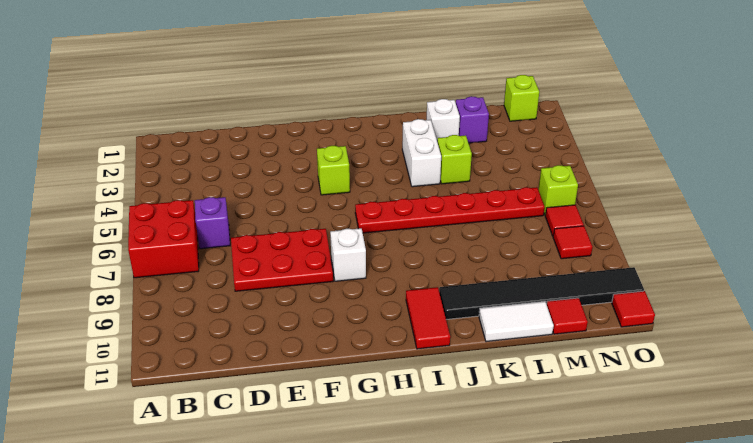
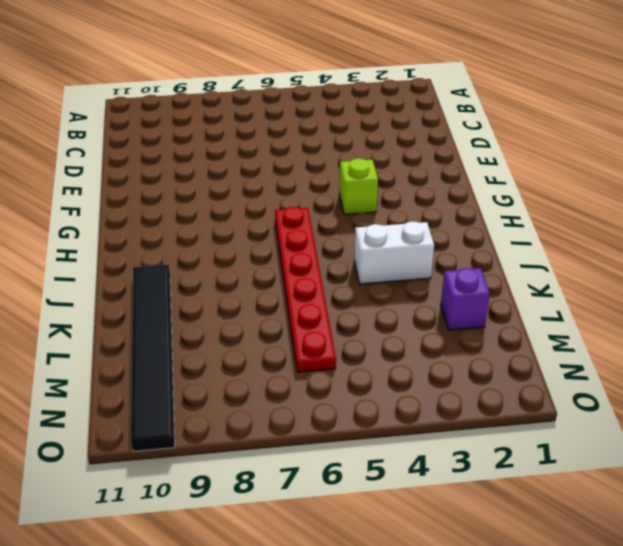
none -> red 2x2 brick [128,200,199,278]
none -> purple 1x1 brick [195,197,230,249]
none -> red 2x3 plate [231,229,333,291]

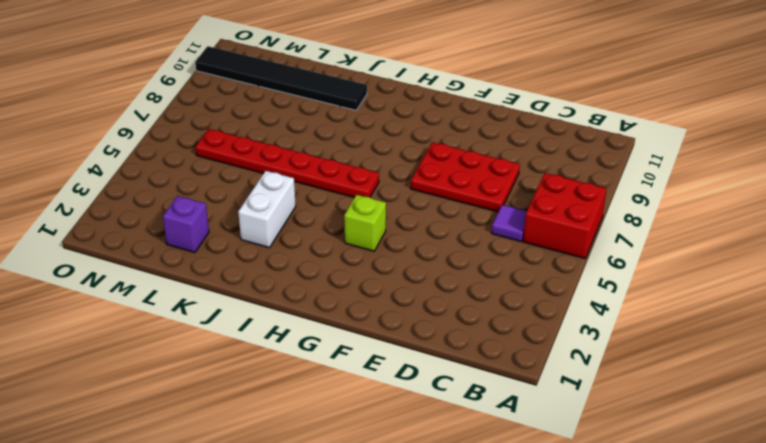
purple 1x1 tile [492,205,527,241] -> purple 1x1 brick [195,197,230,249]
none -> white 1x1 brick [330,228,366,281]
none -> red 1x2 tile [406,287,450,349]
none -> white 1x1 brick [427,99,460,140]

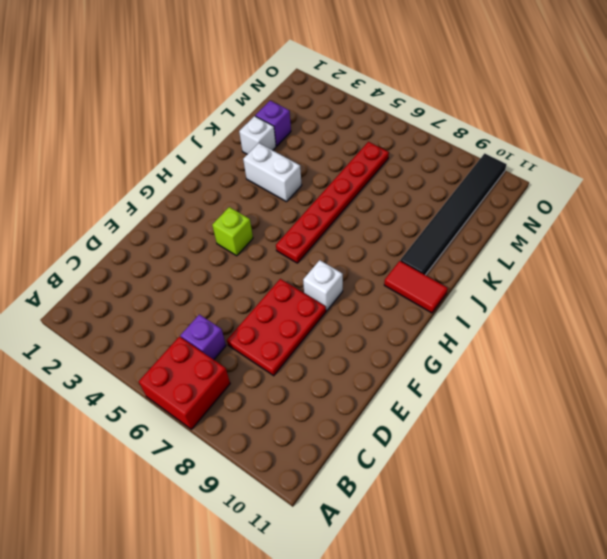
none -> lime 1x1 brick [437,135,472,184]
none -> white 1x2 tile [479,301,554,342]
none -> red 1x1 tile [547,298,588,334]

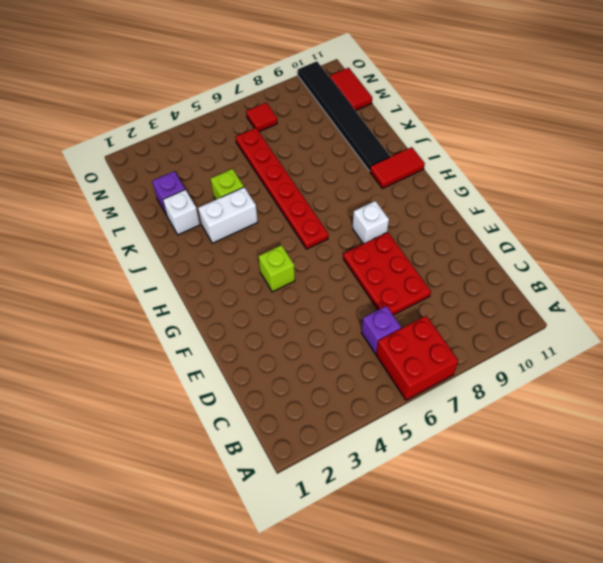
red 1x2 tile [330,68,372,111] -> red 1x1 tile [547,298,588,334]
none -> white 1x2 tile [479,301,554,342]
none -> lime 1x1 brick [504,75,539,121]
none -> lime 1x1 brick [539,165,578,215]

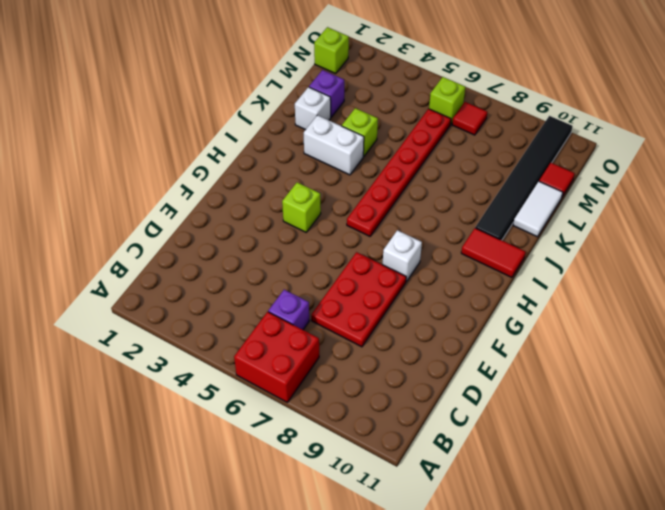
none -> red 1x1 tile [553,226,592,259]
none -> red 1x1 tile [612,291,655,327]

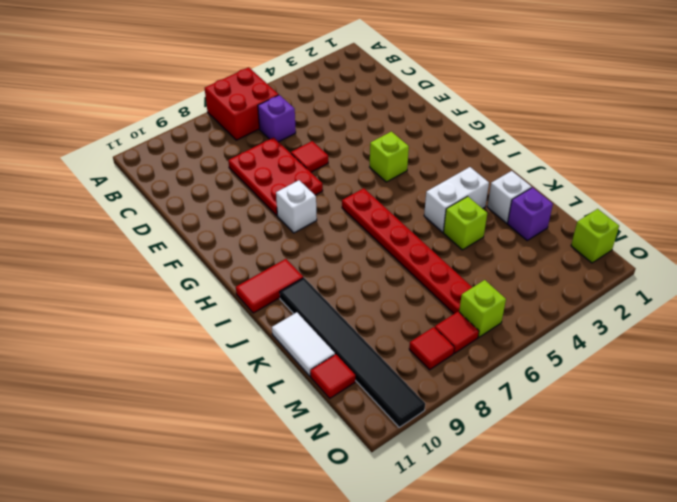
red 1x1 tile [291,141,328,172] -> red 1x1 tile moved to [612,291,655,327]

